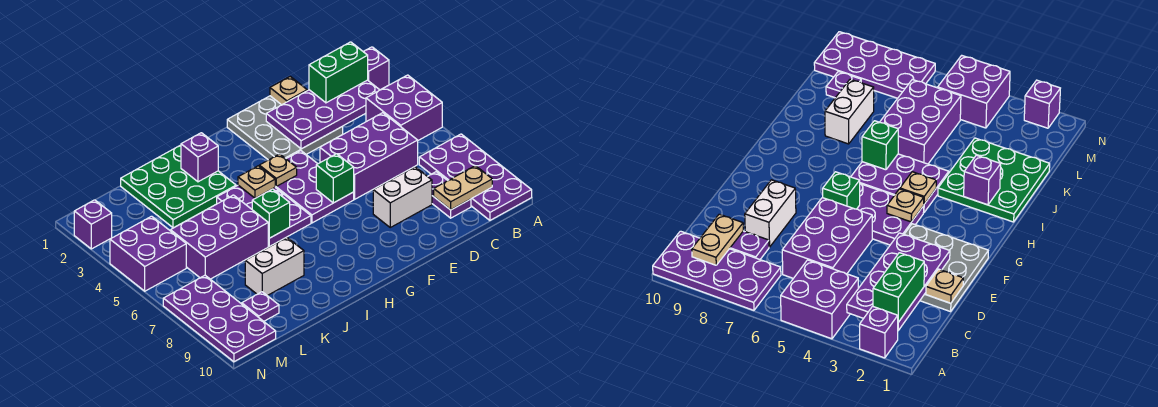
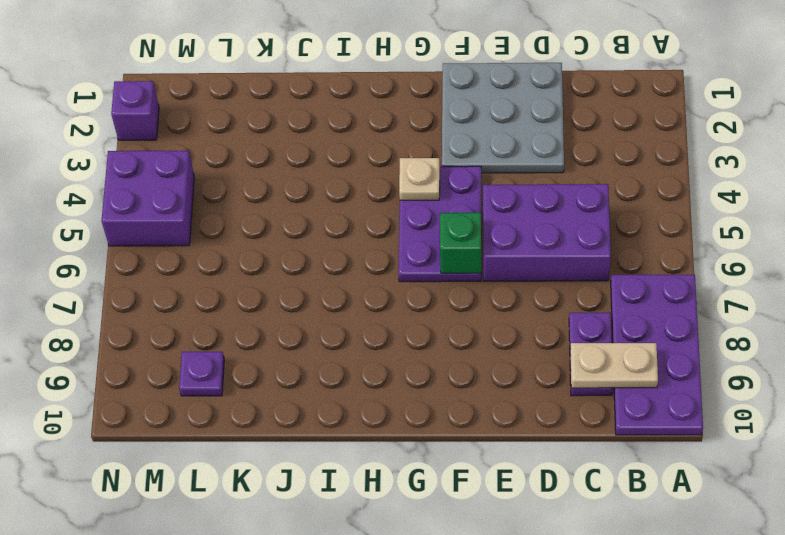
none -> purple 1x1 brick [364,47,389,90]
none -> purple 2x2 brick [366,75,442,140]
none -> white 1x2 brick [373,167,432,227]

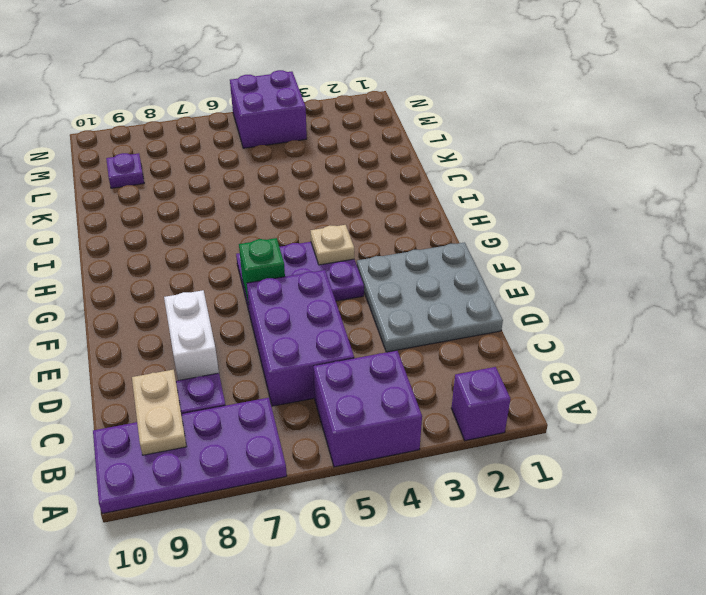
none -> purple 2x3 plate [217,185,311,247]
none -> green 3x3 plate [121,145,236,228]
none -> purple 2x3 brick [171,195,268,279]

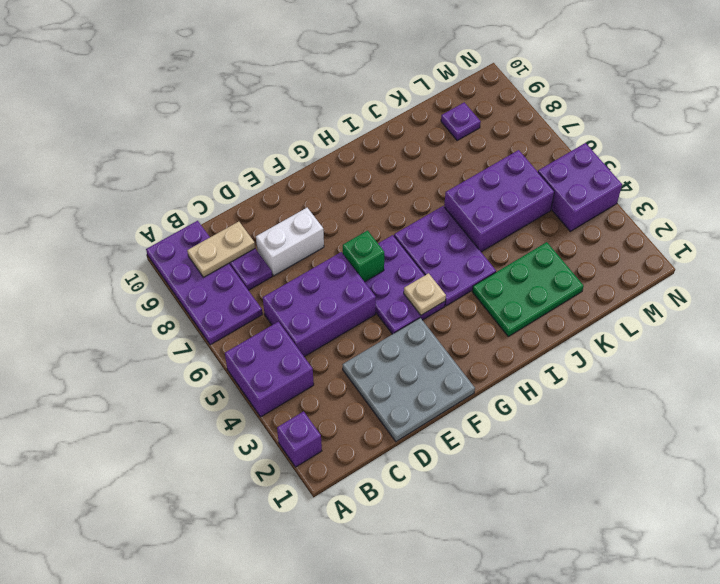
green 2x3 plate [472,242,584,336] -> green 3x3 plate [121,145,236,228]
none -> white 1x2 brick [245,237,304,296]
none -> purple 2x4 plate [163,275,276,362]
none -> purple 1x1 brick [74,200,112,249]

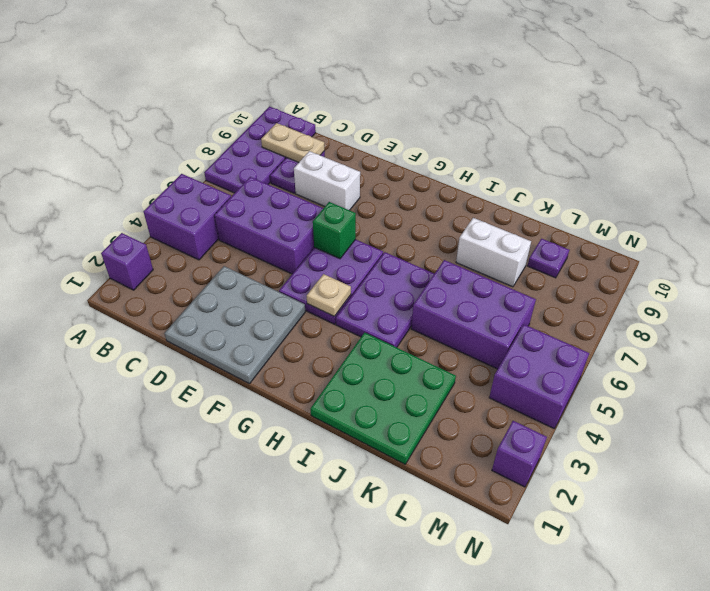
none -> purple 2x4 plate [163,275,276,362]
none -> purple 2x4 plate [266,80,379,149]
none -> tan 1x1 plate [270,77,307,105]

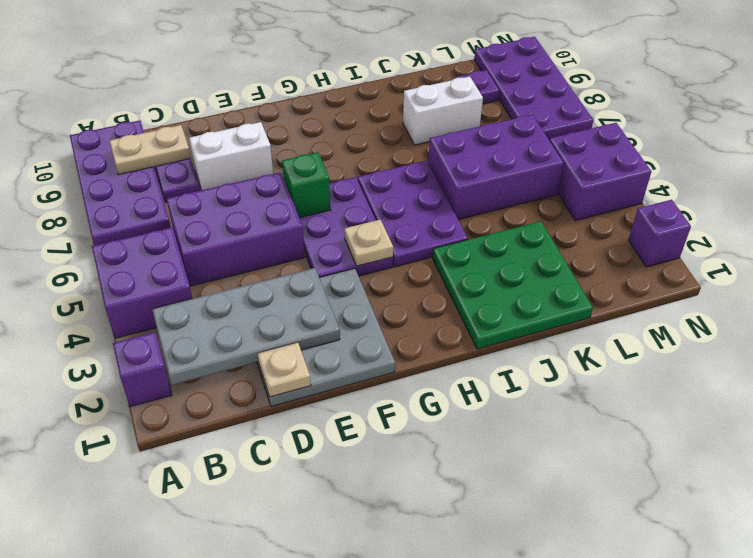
grey 2x4 plate [152,268,340,385] -> purple 2x4 plate [266,80,379,149]
none -> tan 1x1 plate [238,166,275,198]
none -> purple 1x1 brick [181,133,218,182]
none -> green 1x1 brick [252,189,290,238]

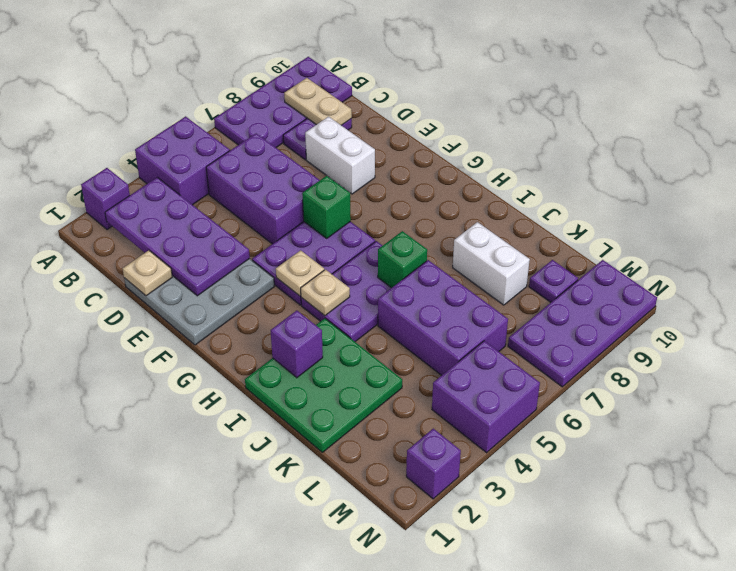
none -> green 1x2 brick [309,42,368,103]

